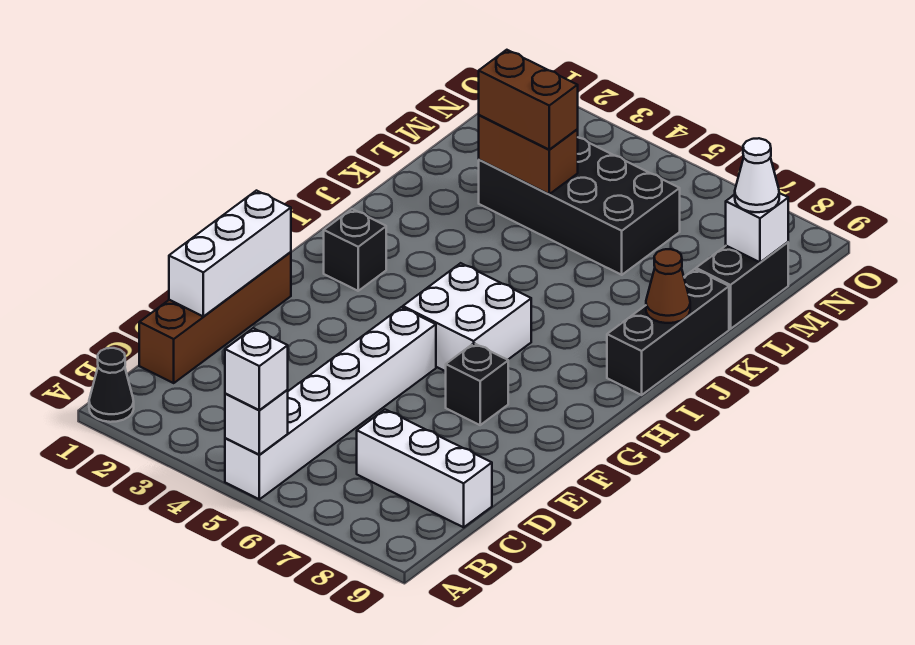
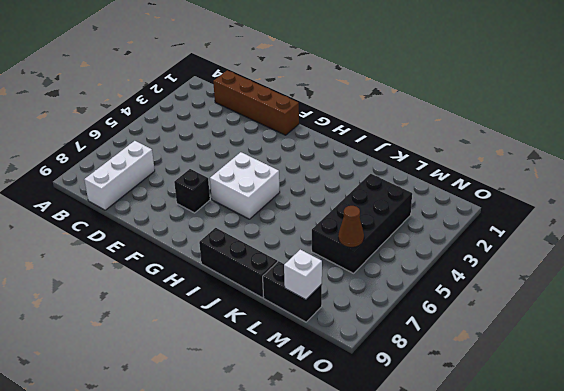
brown 1x1 cone [338,206,364,247] -> brown 1x1 cone moved to [646,249,690,323]
none -> black 1x1 cone [89,348,134,422]
none -> white 1x6 brick [225,307,436,499]
none -> black 1x1 brick [324,209,386,291]

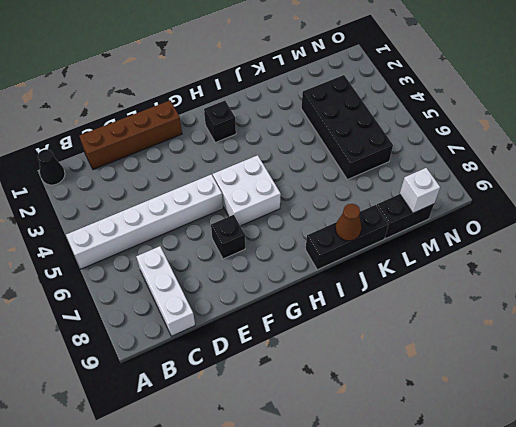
none -> white 1x1 brick [225,390,288,455]
none -> white 1x3 brick [169,191,291,316]
none -> brown 1x2 brick [479,115,578,194]

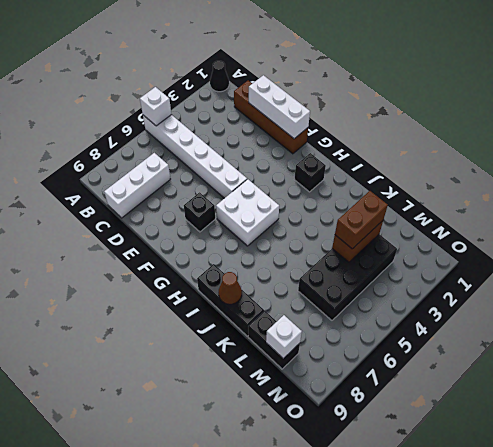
none -> white 1x1 brick [225,328,288,410]
none -> white 1x1 cone [734,138,779,212]

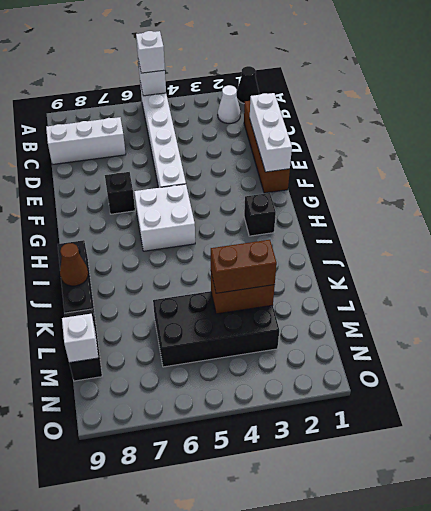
white 1x1 cone [218,85,240,123] -> white 1x1 cone moved to [734,138,779,212]

